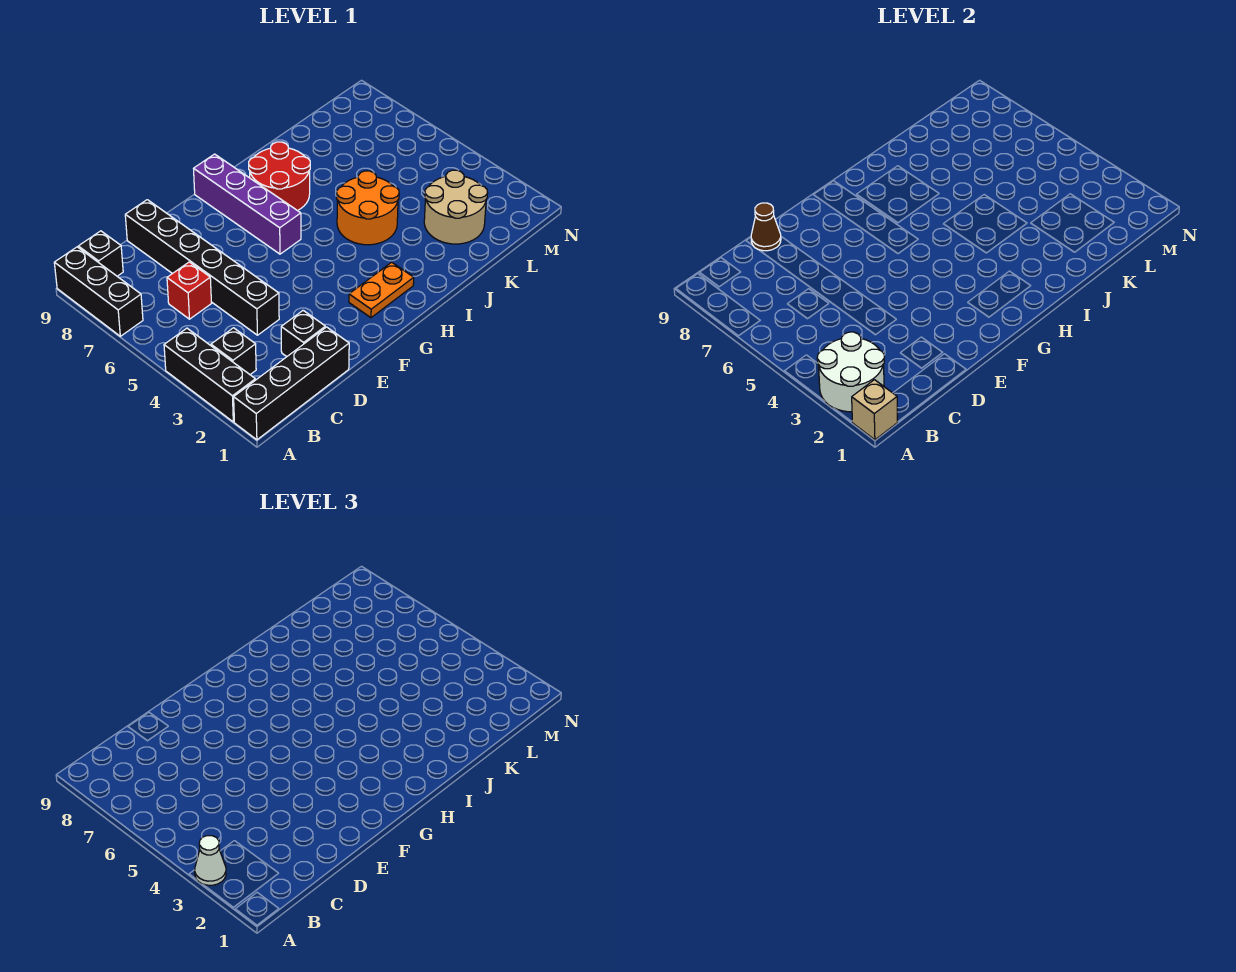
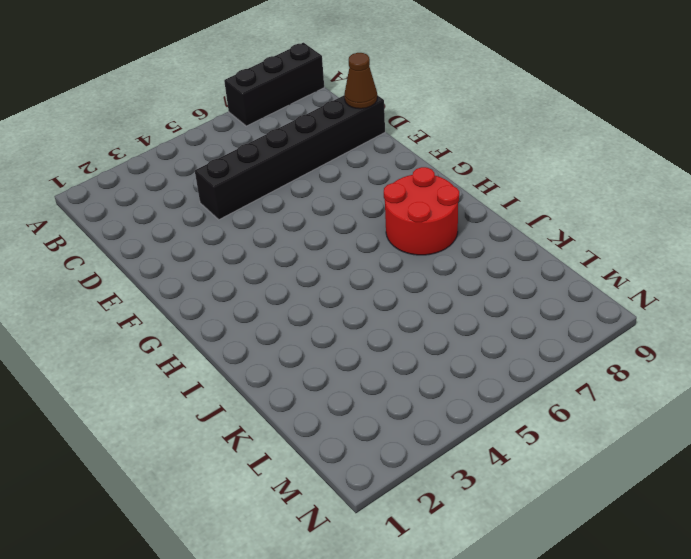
none -> black 1x4 brick [234,327,349,440]
none -> black 1x3 brick [164,328,255,422]
none -> black 1x1 brick [211,328,256,374]

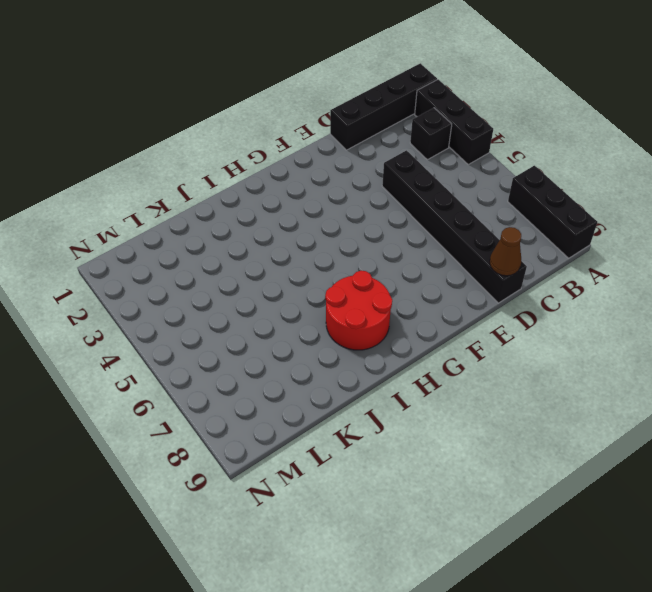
none -> black 1x1 brick [78,231,123,276]
none -> red 1x1 brick [167,262,212,319]
none -> black 1x1 brick [281,311,325,357]

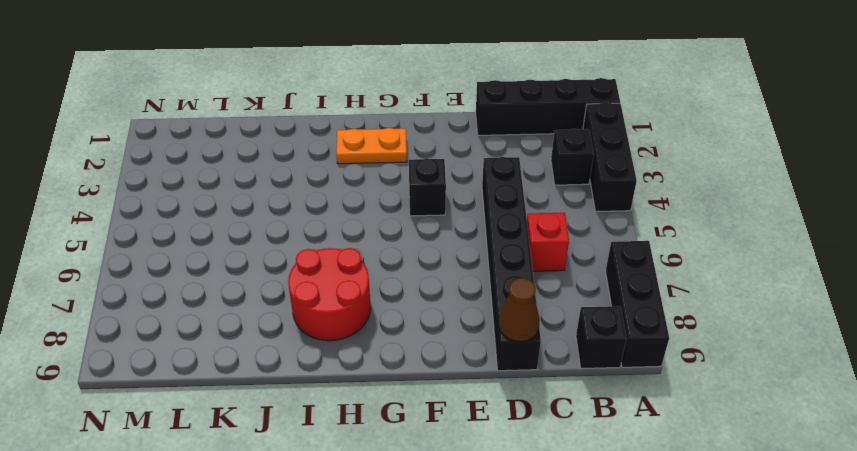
black 1x1 brick [409,158,446,216] -> black 1x1 brick moved to [281,311,325,357]
none -> purple 1x4 brick [194,154,301,254]
none -> orange 2x2 round brick [337,171,399,245]
none -> tan 2x2 round brick [424,170,487,244]

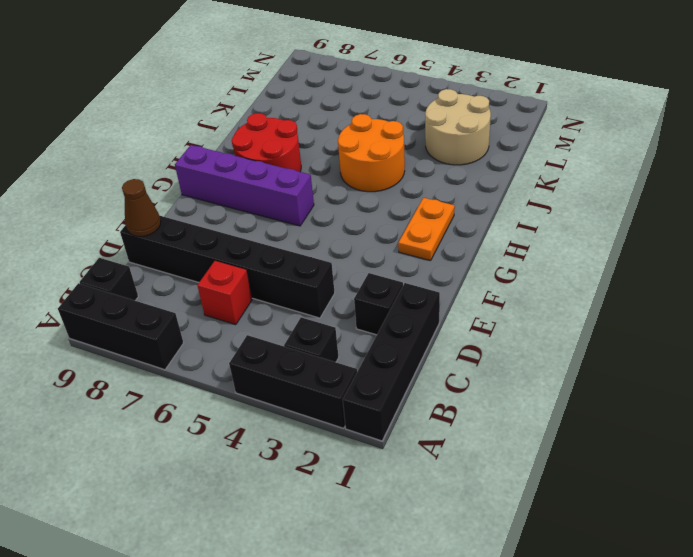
none -> tan 1x1 brick [852,380,898,440]
none -> white 2x2 round brick [817,332,884,412]
none -> white 1x1 cone [195,836,226,885]

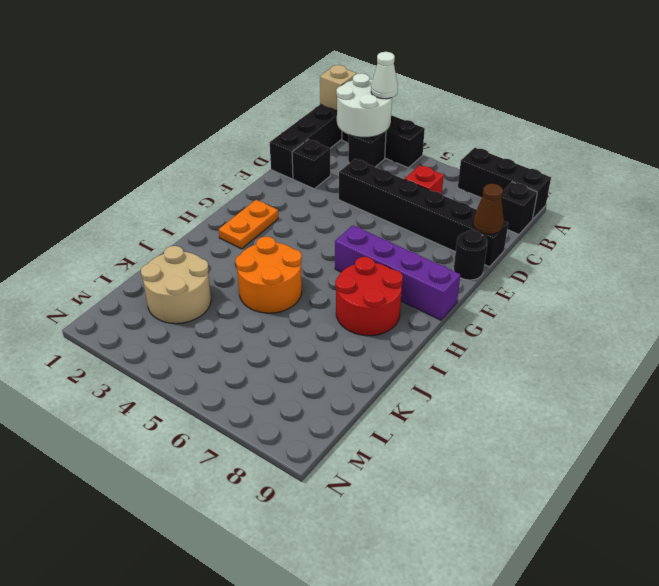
black 1x1 round brick [454,230,487,280] -> none

